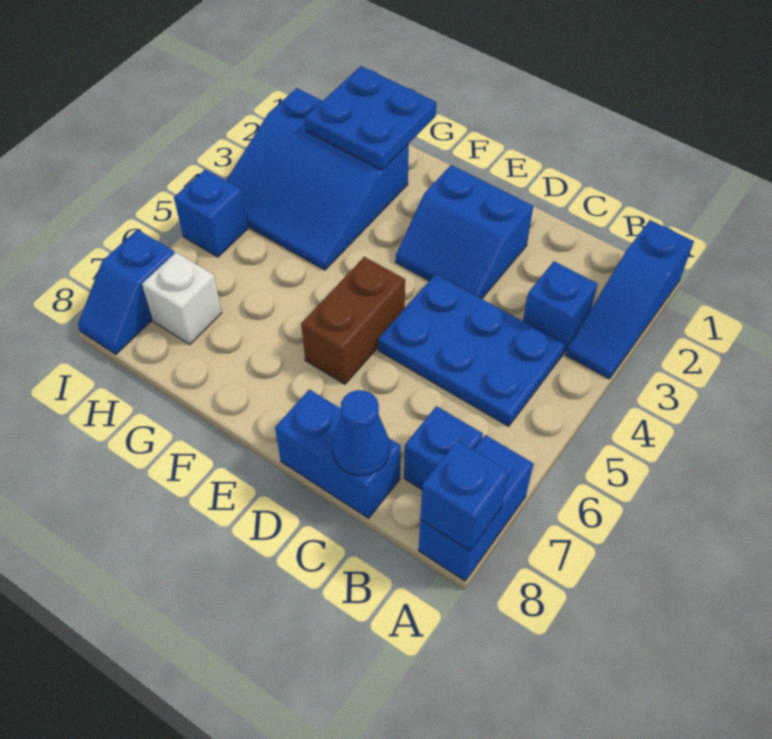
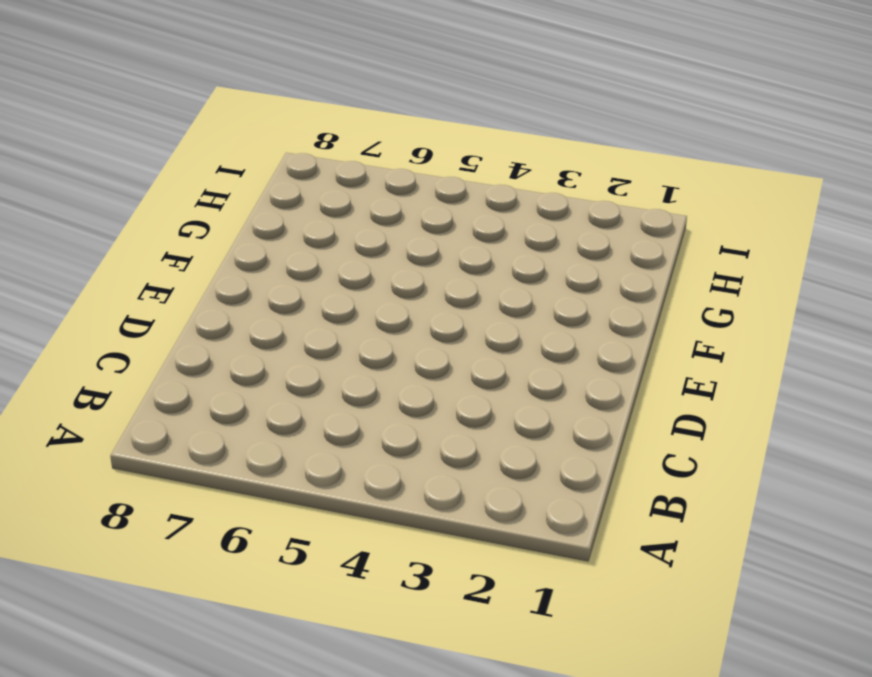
none -> blue 1x3 slope [566,220,694,379]
none -> blue 1x2 brick [418,435,534,581]
none -> blue 1x1 brick [523,261,598,354]

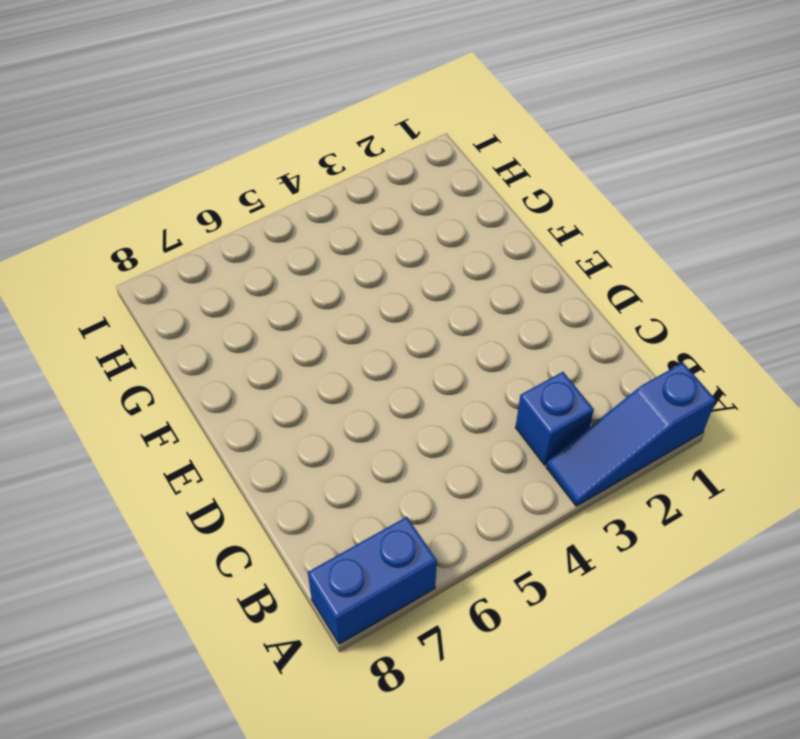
none -> blue 2x3 plate [378,274,565,426]
none -> blue 1x1 brick [404,406,483,490]
none -> blue 1x2 brick [275,389,401,518]

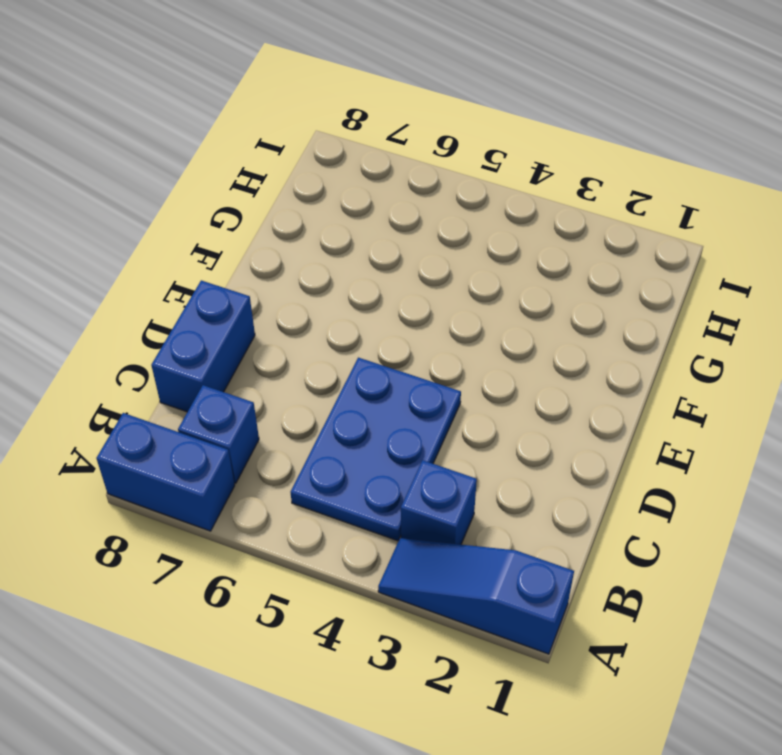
none -> blue 2x2 slope [395,165,533,299]
none -> brown 1x2 brick [301,257,405,384]
none -> blue 3x3 slope [226,88,409,270]

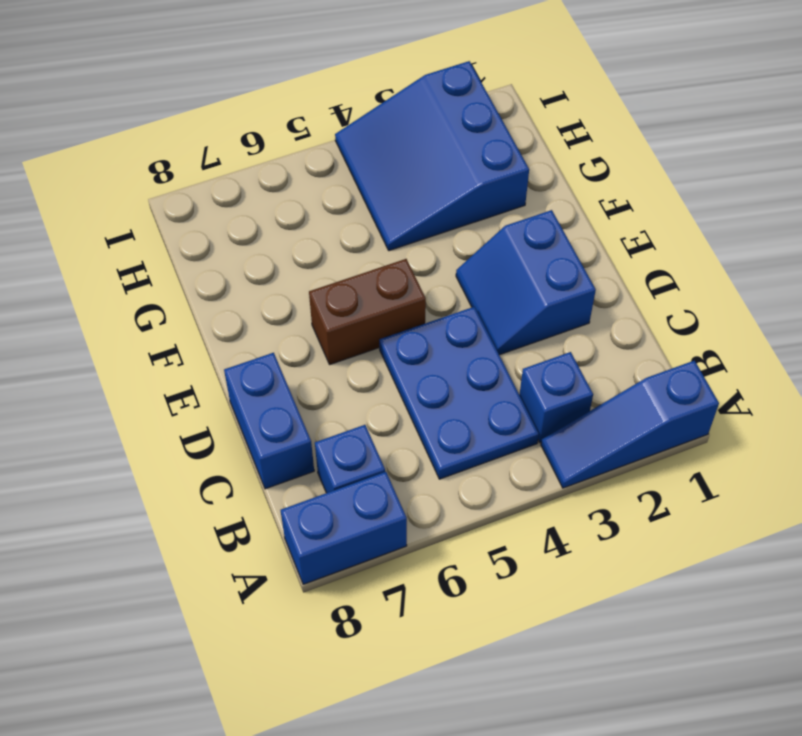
none -> white 1x1 brick [142,252,222,345]
none -> blue 1x1 brick [174,169,248,257]
none -> blue 1x2 slope [78,230,175,354]

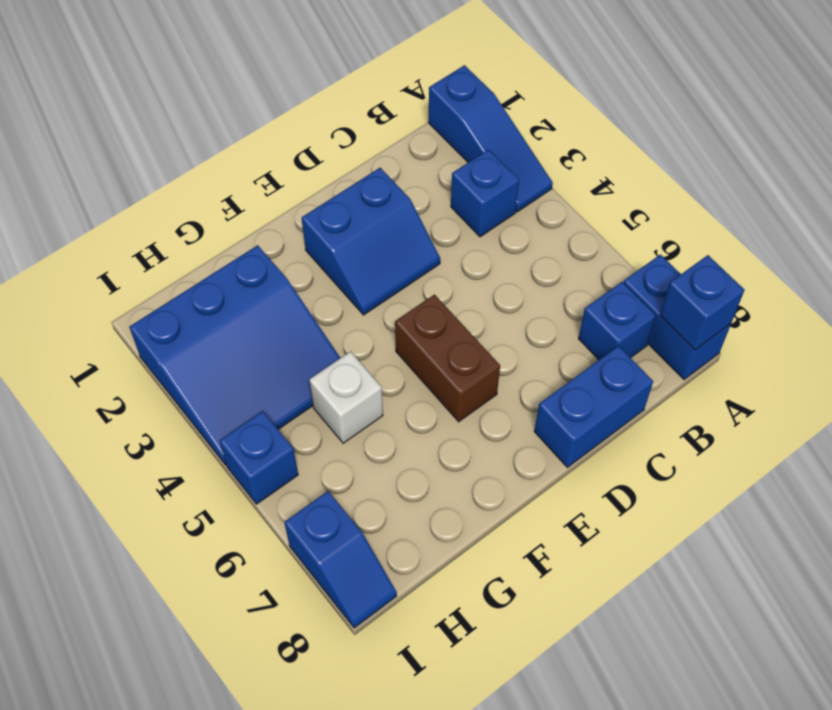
white 1x1 brick [309,352,383,443] -> white 1x1 brick moved to [142,252,222,345]
none -> blue 2x3 plate [378,274,565,426]
none -> blue 1x1 cone [333,390,390,476]
none -> blue 2x2 plate [305,66,436,170]

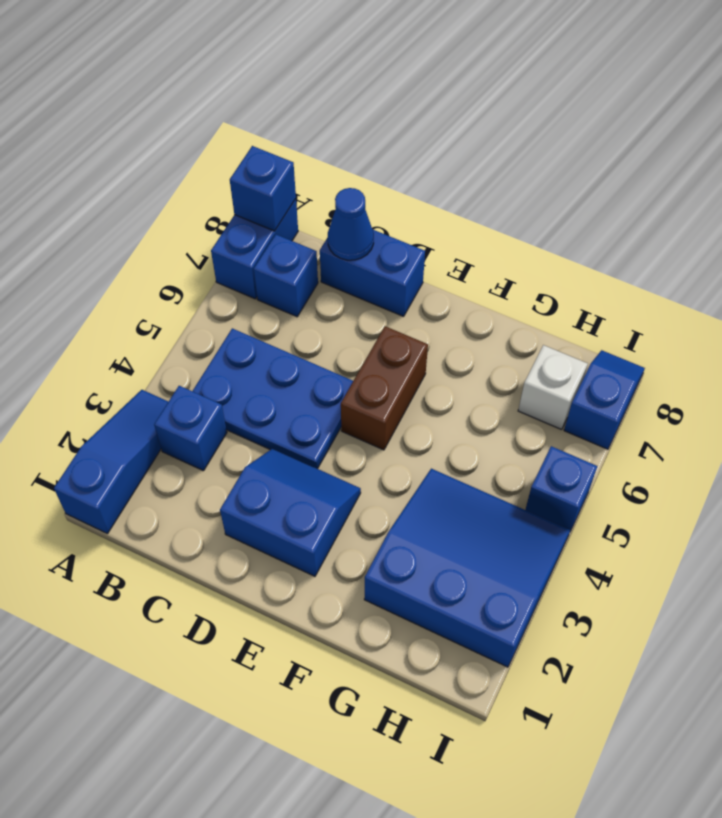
none -> blue 2x2 plate [305,66,436,170]

